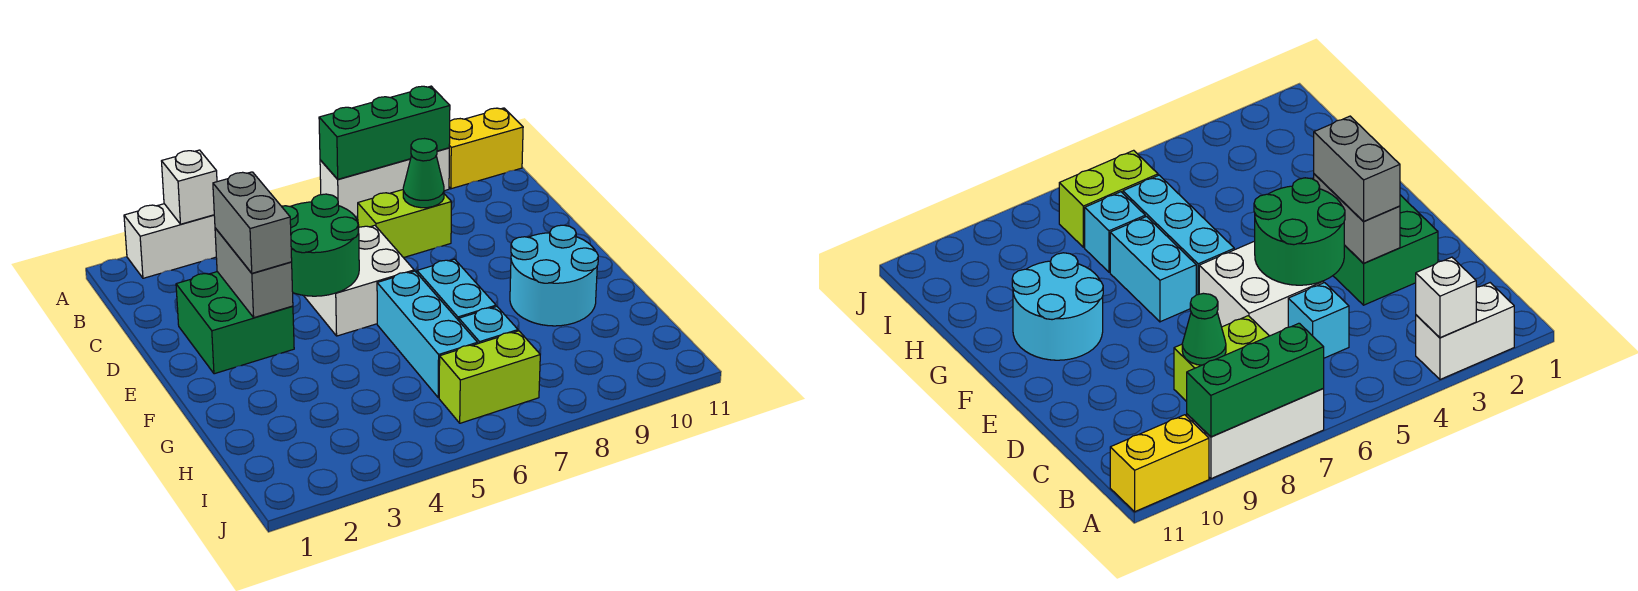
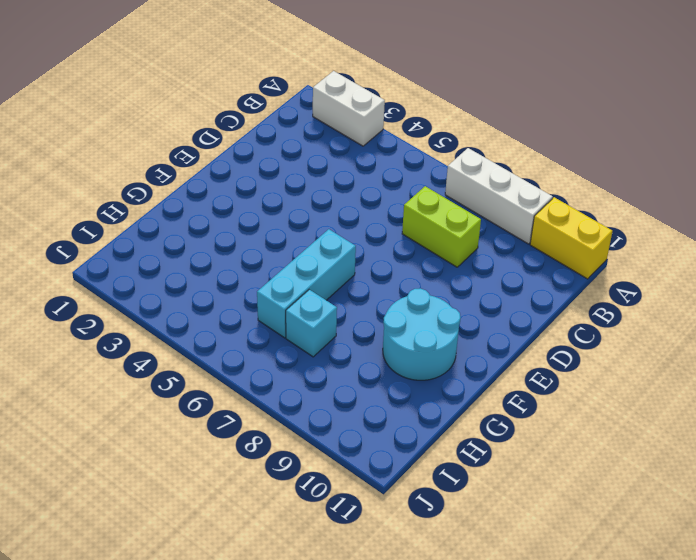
none -> cyan 1x1 brick [1288,283,1349,358]
none -> green 2x2 brick [176,272,294,374]
none -> white 2x2 brick [303,225,414,336]

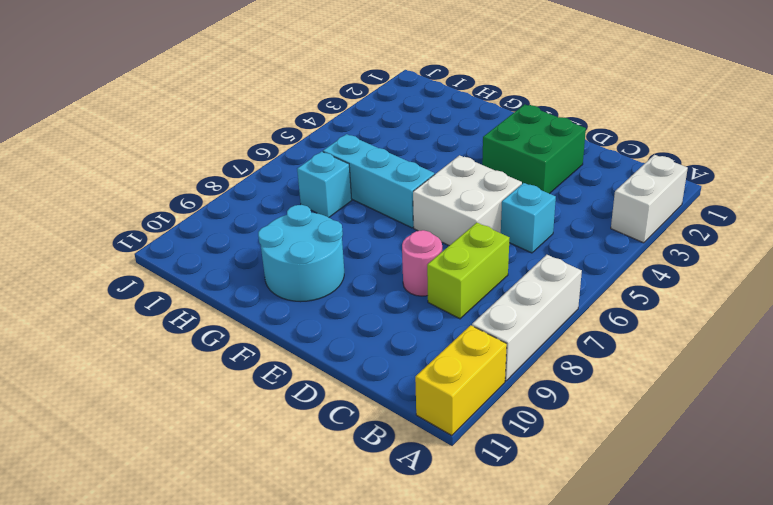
pink 1x1 round brick [402,230,442,296] -> none
none -> cyan 1x2 brick [417,259,496,321]
none -> lime 1x2 brick [439,331,540,423]
none -> white 1x1 brick [162,150,217,224]

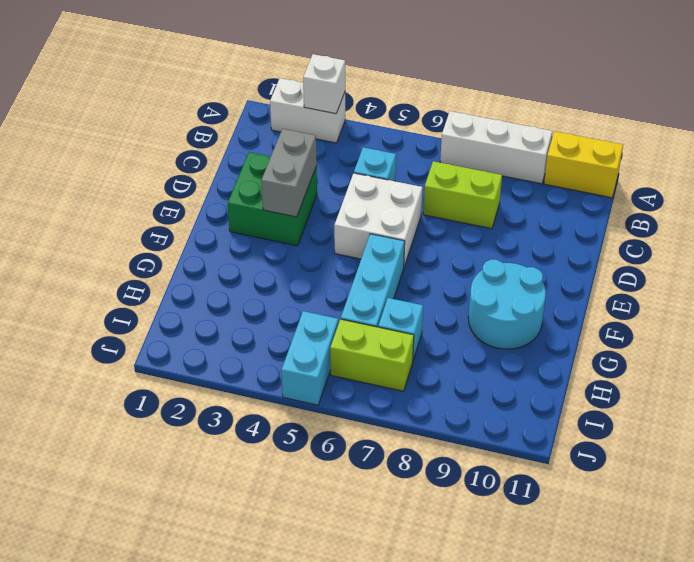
cyan 1x2 brick [281,311,338,405] -> cyan 1x2 brick moved to [417,259,496,321]
none -> green 1x3 brick [319,86,450,179]
none -> green 1x1 cone [403,139,444,208]
none -> green 2x2 round brick [282,194,359,296]

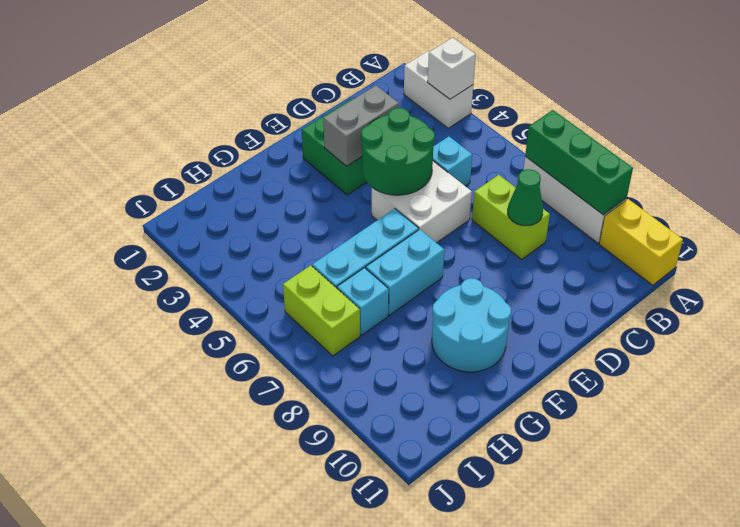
none -> grey 1x2 brick [213,172,292,273]

